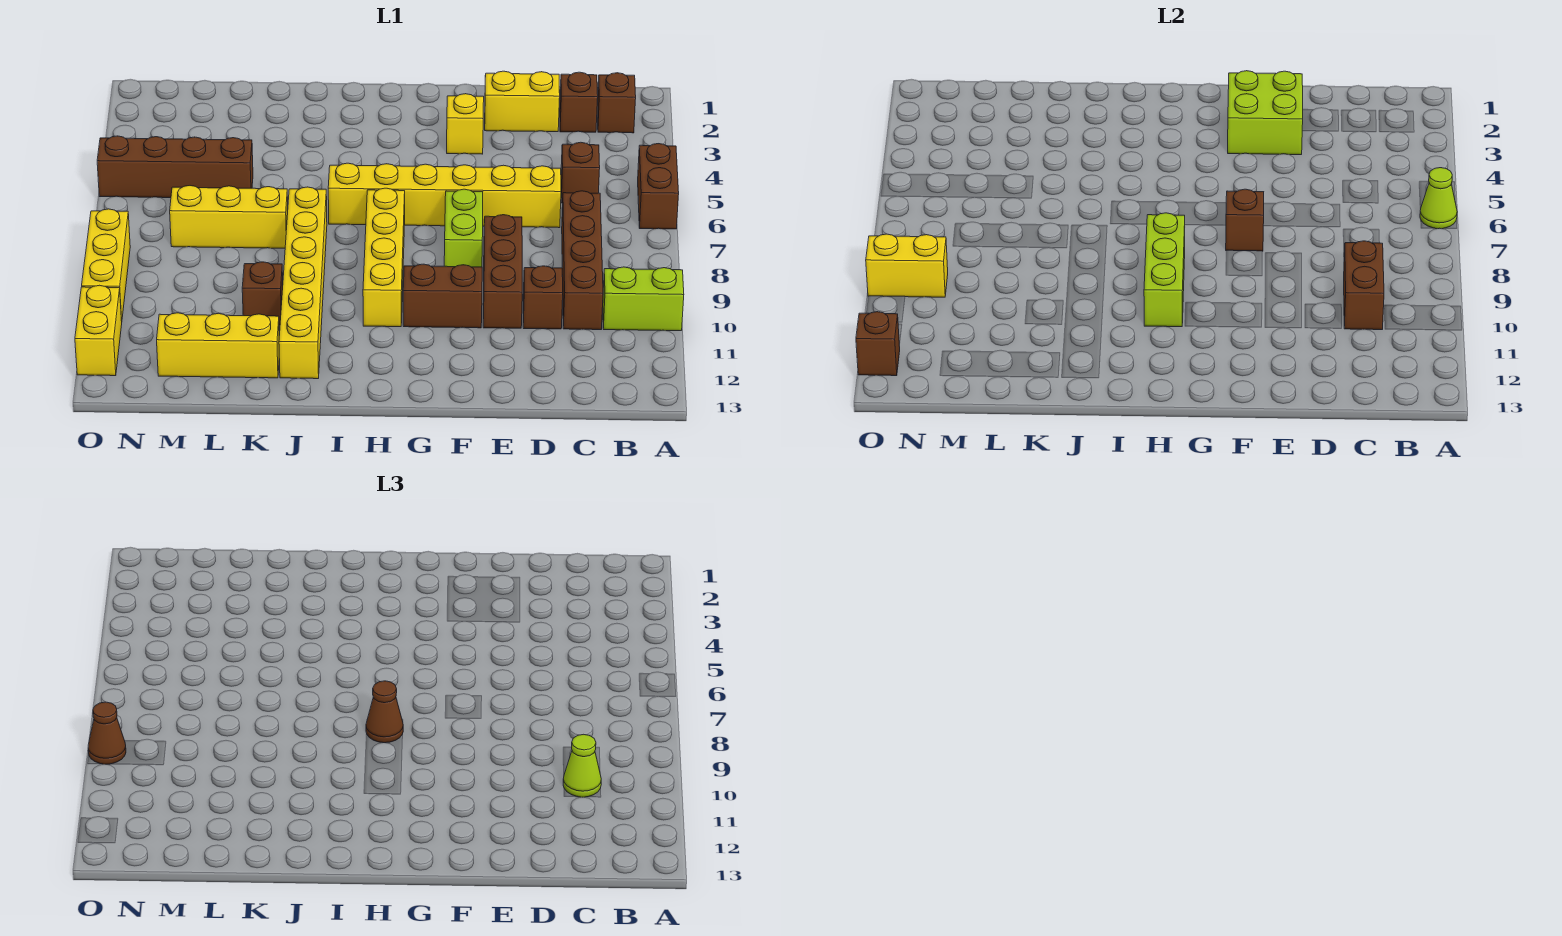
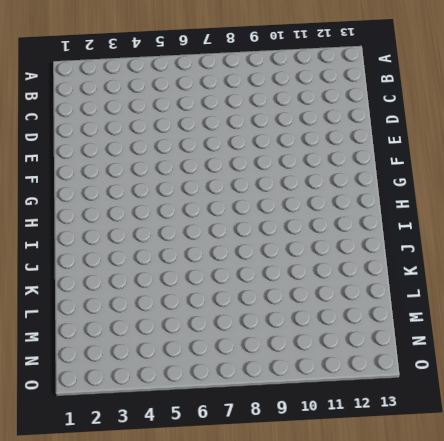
none -> brown 1x2 brick [638,144,679,229]
none -> lime 1x2 brick [603,267,684,331]
none -> brown 1x1 brick [597,73,636,133]
none -> brown 1x1 brick [560,72,598,132]

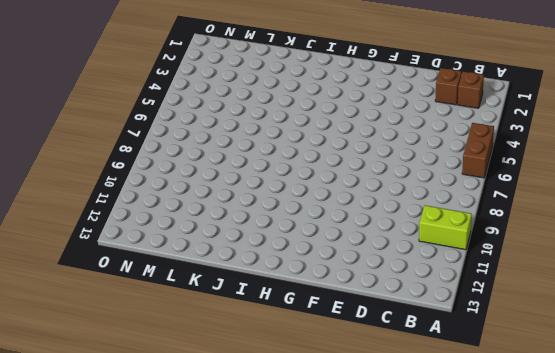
none -> brown 1x1 brick [561,142,600,203]
none -> brown 1x4 brick [562,191,603,330]
none -> yellow 1x2 brick [485,71,560,132]
none -> yellow 1x6 brick [328,163,561,228]

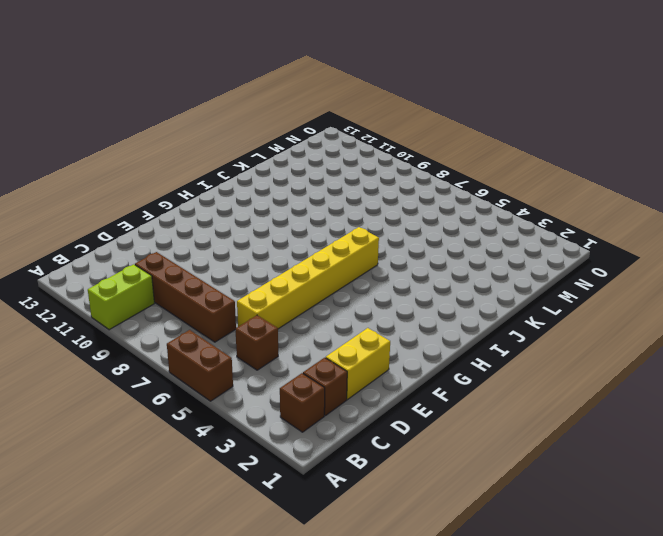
none -> brown 1x1 brick [523,266,563,329]
none -> brown 1x3 brick [483,215,522,328]
none -> yellow 1x1 brick [447,94,484,154]
none -> lime 1x2 brick [444,189,483,267]

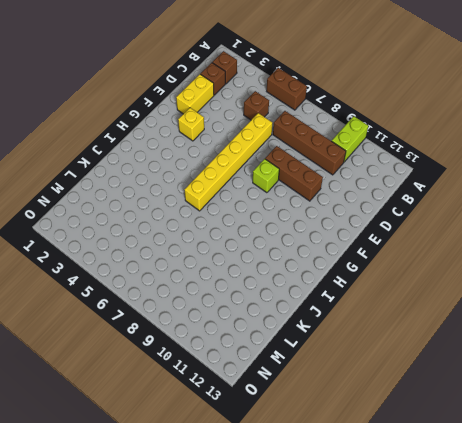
lime 1x1 brick [253,159,279,193] -> lime 1x2 brick [444,189,483,267]
none -> brown 1x1 brick [523,266,563,329]
none -> brown 1x2 brick [403,264,482,328]
none -> yellow 1x4 brick [363,188,405,327]
none -> yellow 1x6 brick [279,187,327,379]

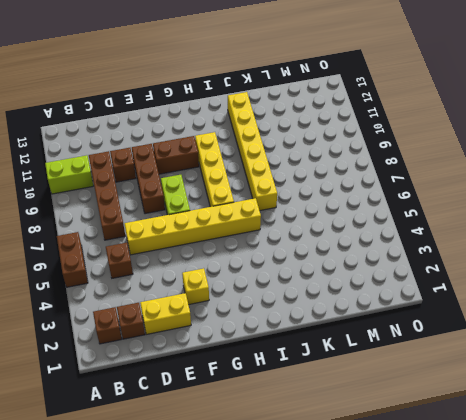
none -> yellow 1x3 brick [170,186,288,248]
none -> brown 1x1 brick [242,262,283,325]
none -> yellow 1x3 brick [157,313,279,378]
none -> brown 1x4 brick [97,136,253,198]

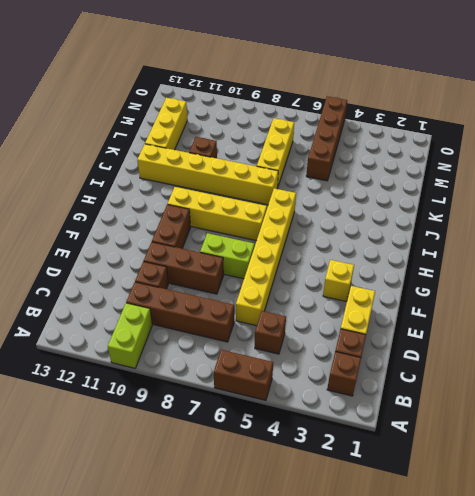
none -> yellow 1x3 brick [82,209,130,321]
none -> yellow 1x2 brick [75,285,122,376]
none -> lime 1x1 cone [1420,168,1457,229]
none -> brown 1x2 brick [1344,241,1384,330]

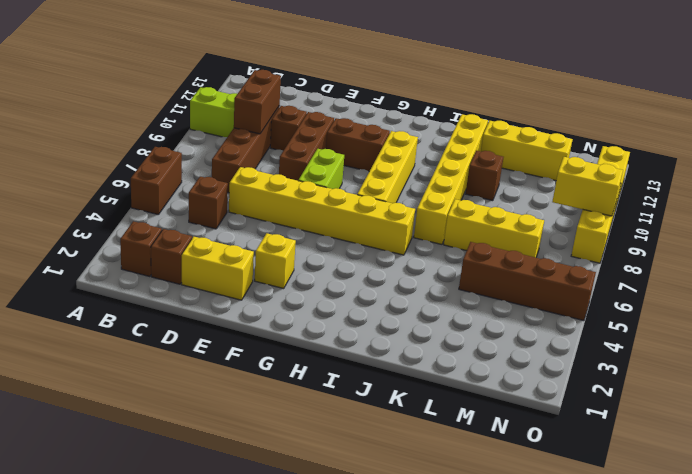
none -> lime 1x1 cone [1420,168,1457,229]
none -> lime 2x2 brick [1228,71,1303,155]
none -> brown 1x1 brick [1226,189,1264,251]
none -> lime 1x3 brick [1144,213,1185,327]

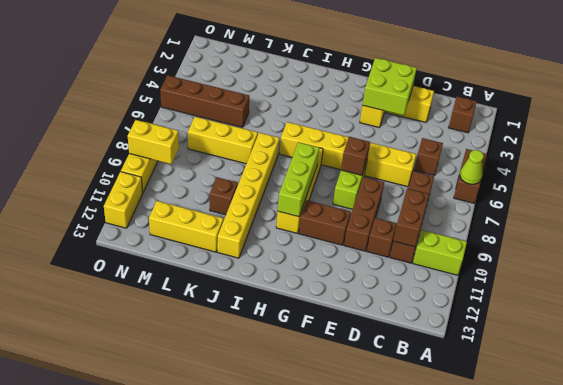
none -> brown 1x1 brick [560,72,598,132]
none -> brown 1x1 brick [856,312,900,376]
none -> lime 1x1 cone [563,734,601,797]
none -> brown 1x1 cone [366,681,403,743]

